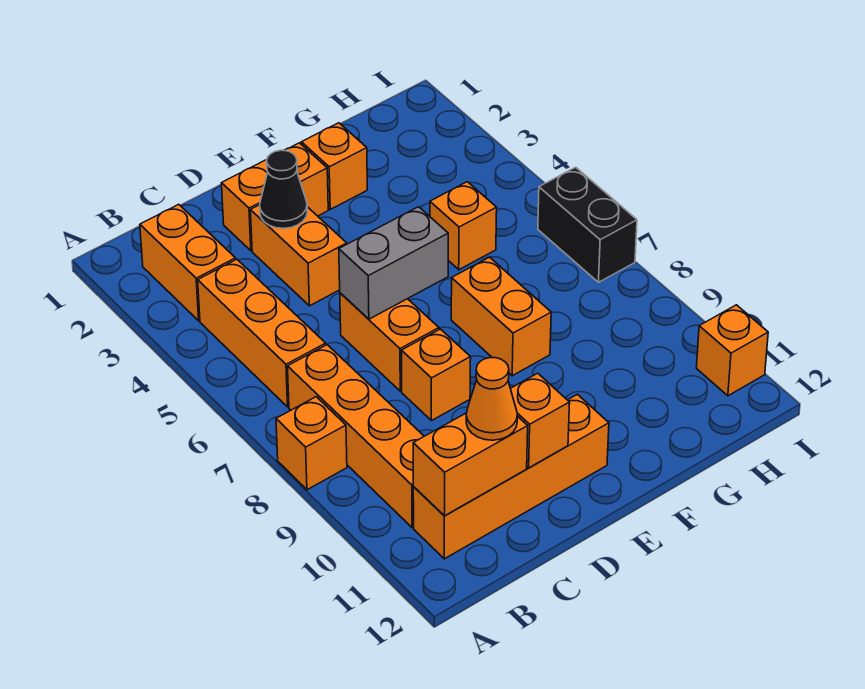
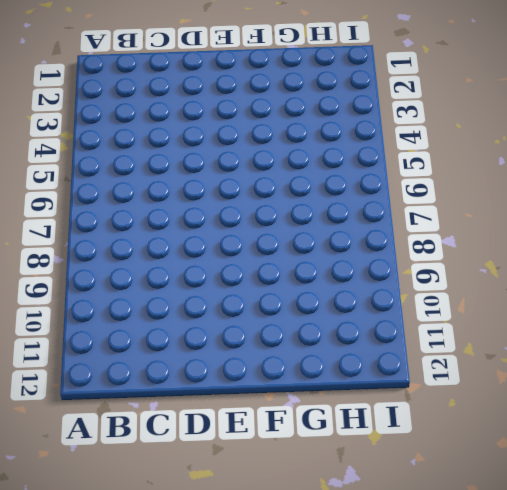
none -> orange 1x1 brick [276,397,347,490]
none -> orange 1x2 brick [140,204,236,321]
none -> orange 1x3 brick [198,259,326,407]

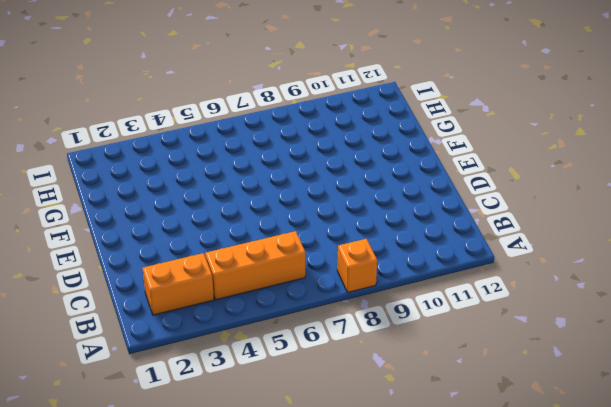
none -> orange 1x4 brick [288,345,424,528]
none -> orange 1x4 brick [413,394,609,559]
none -> orange 1x2 brick [222,143,328,251]

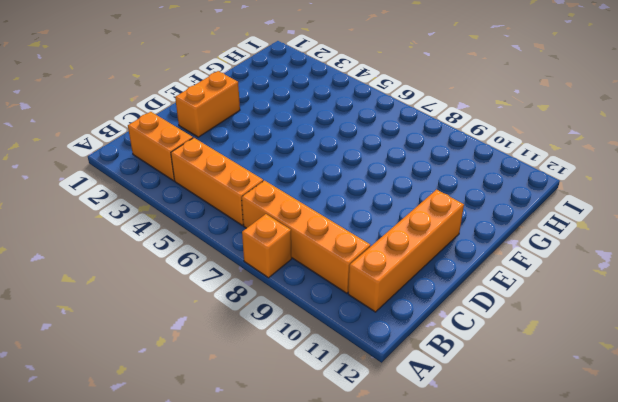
none -> orange 1x2 brick [250,205,347,306]
none -> orange 1x2 brick [340,293,439,391]
none -> orange 1x1 brick [401,329,471,421]

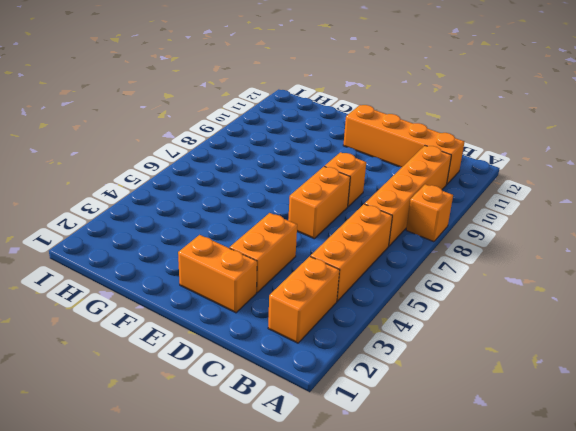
none -> orange 1x1 brick [301,123,367,209]
none -> orange 1x2 brick [451,257,551,376]
none -> orange 1x1 brick [430,182,497,270]

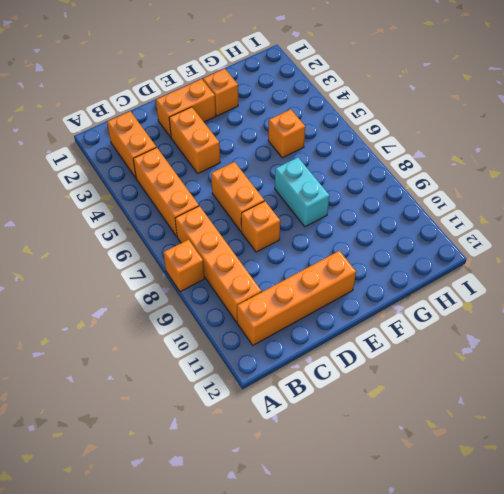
cyan 1x2 brick [275,157,329,227] -> orange 1x2 brick [451,257,551,376]
none -> black 1x2 brick [538,167,637,282]
none -> orange 1x1 brick [696,305,768,396]
none -> orange 1x2 brick [413,413,528,516]

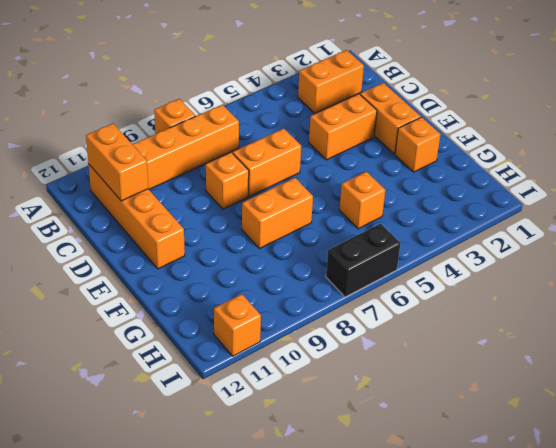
none -> orange 1x3 brick [198,259,326,407]
none -> black 1x1 cone [260,150,307,228]
none -> grey 1x2 brick [339,207,448,319]

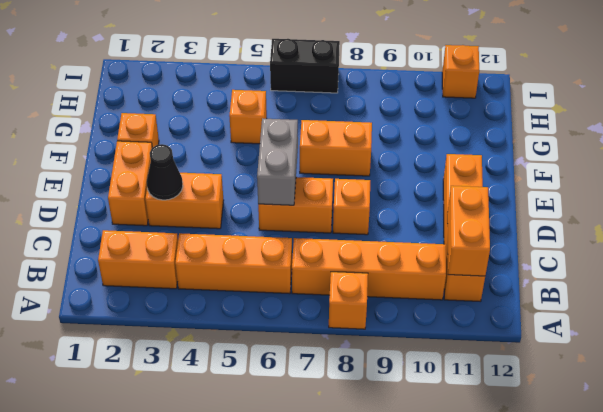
none -> orange 1x1 brick [510,373,570,468]
none -> orange 1x1 cone [466,358,517,440]

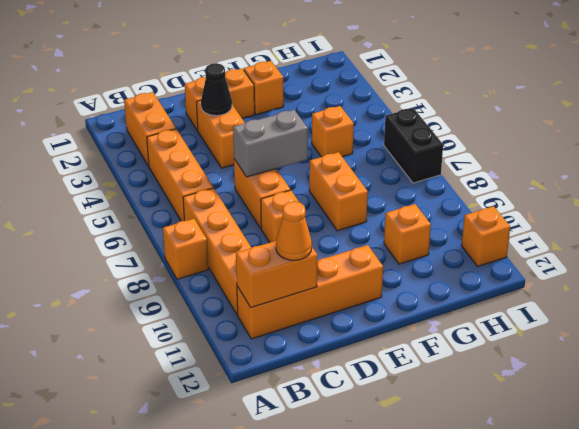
orange 1x1 brick [384,204,431,264] -> orange 1x1 brick moved to [510,373,570,468]

